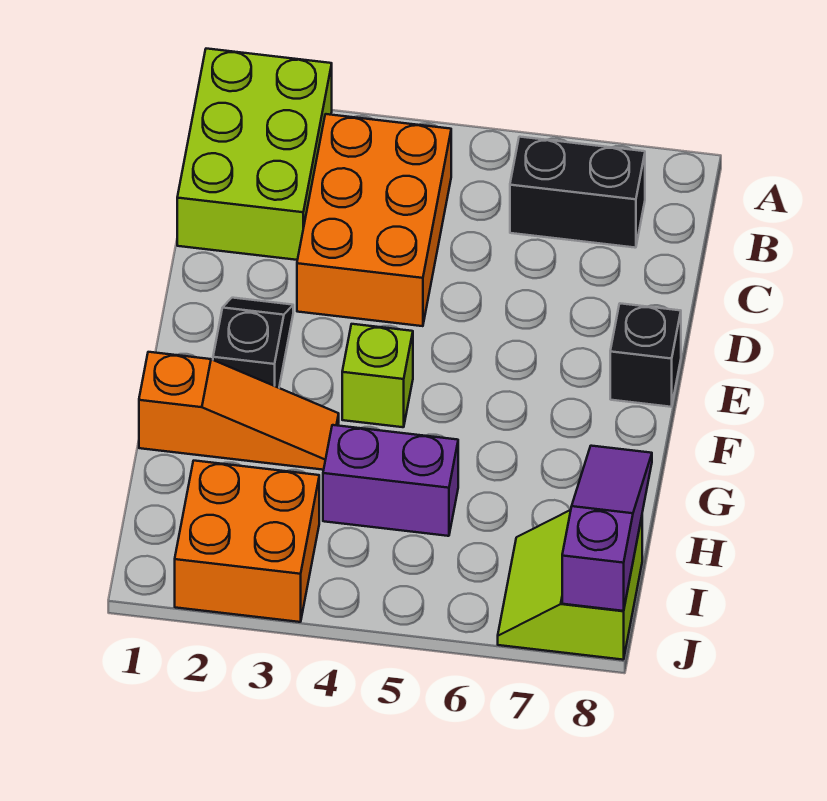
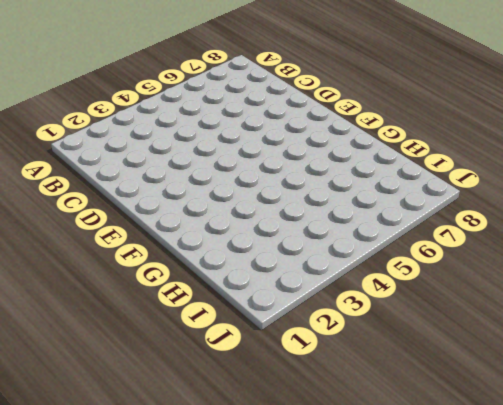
none -> lime 2x3 brick [177,49,332,260]
none -> orange 2x3 brick [297,114,451,326]

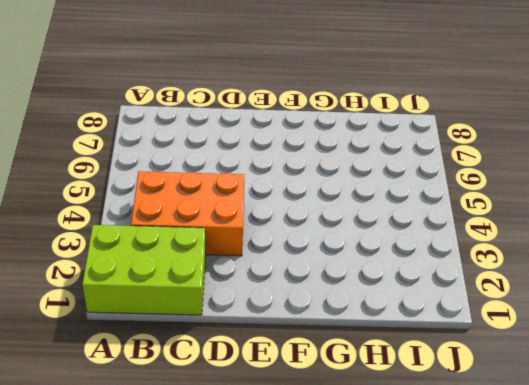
none -> black 1x2 brick [510,137,645,248]
none -> black 1x2 slope [213,298,293,388]

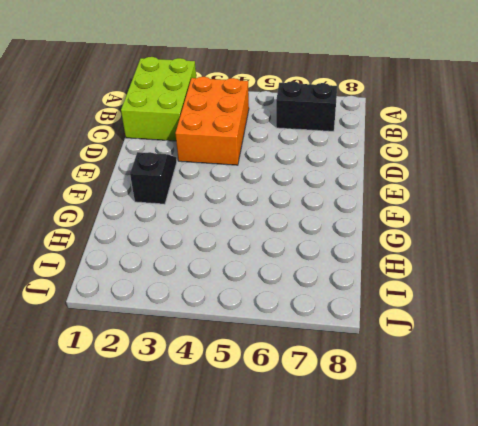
none -> black 1x1 brick [610,303,681,407]
none -> lime 1x1 brick [342,324,413,427]

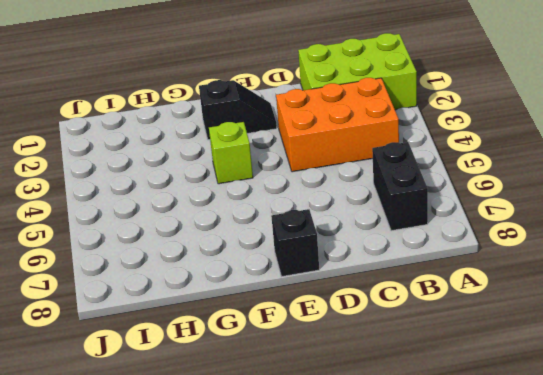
none -> orange 1x3 slope [139,352,339,470]
none -> purple 1x2 brick [323,425,458,536]

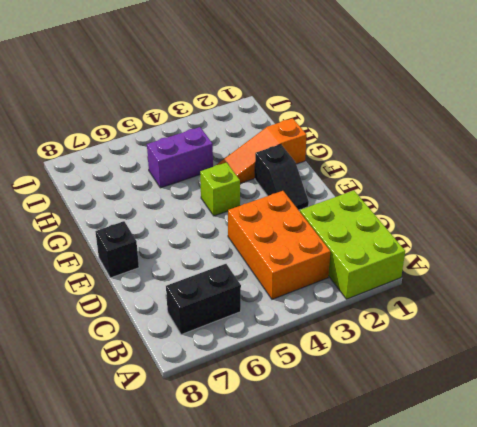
none -> orange 2x2 brick [175,461,319,622]
none -> lime 2x2 slope [498,510,642,660]

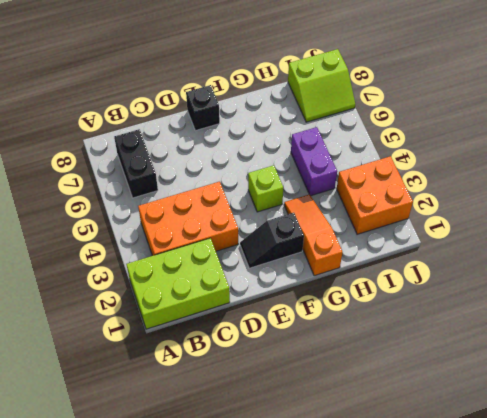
none -> purple 1x3 slope [562,446,652,611]

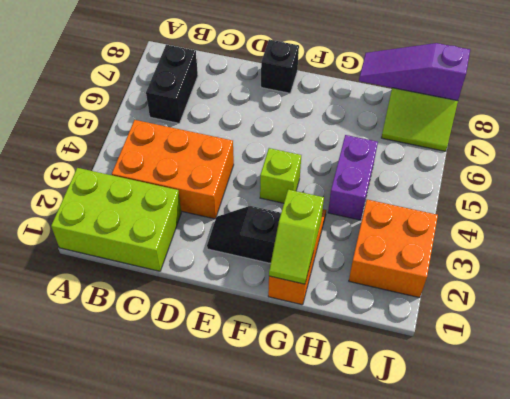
lime 1x2 slope [269,190,324,284] -> none

